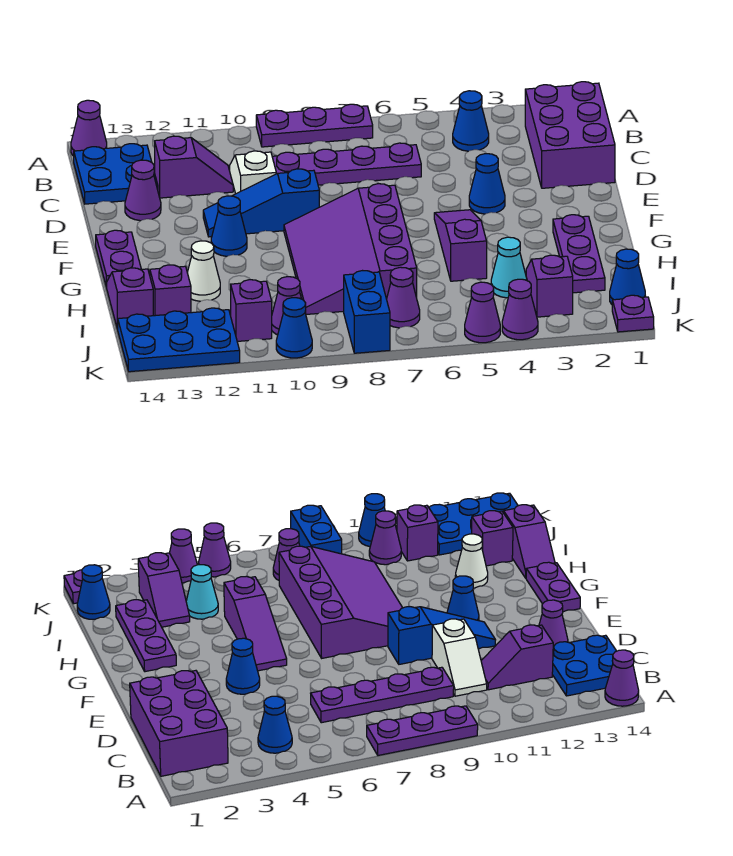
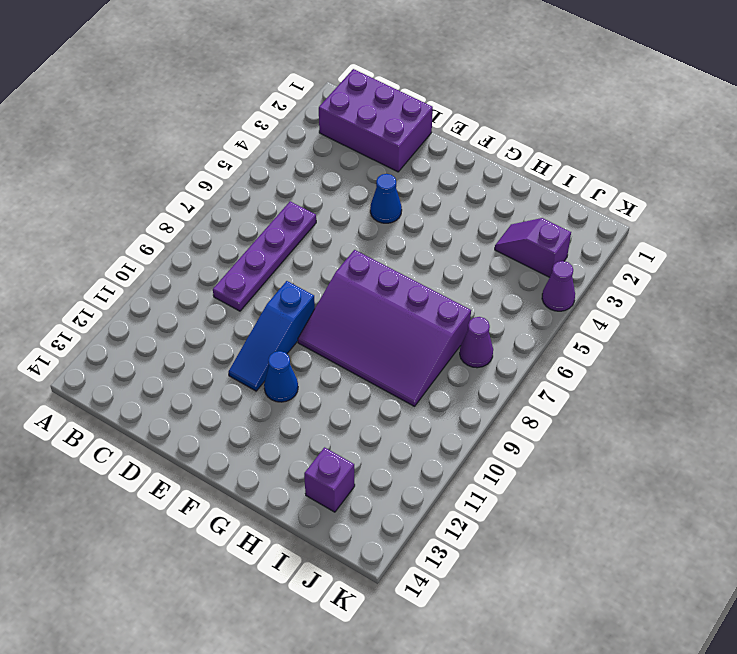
none -> purple 1x3 plate [256,104,373,147]
none -> purple 1x1 cone [71,100,107,156]
none -> blue 1x1 cone [453,91,489,151]
none -> blue 2x2 plate [74,144,158,204]

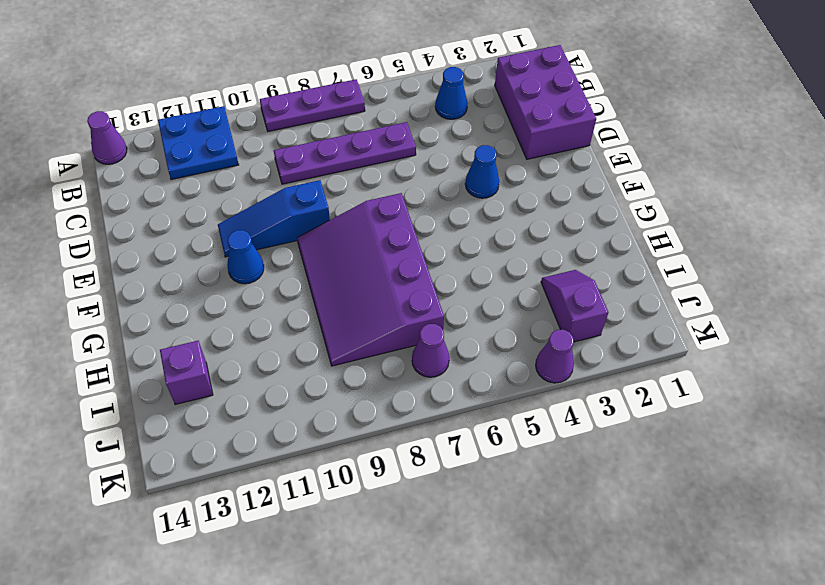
blue 2x2 plate [158,106,239,179] -> blue 2x2 plate moved to [74,144,158,204]
none -> white 1x2 slope [230,151,276,194]
none -> purple 1x2 slope [154,136,233,198]
none -> purple 1x1 cone [125,160,161,221]
none -> purple 1x3 slope [434,210,487,281]

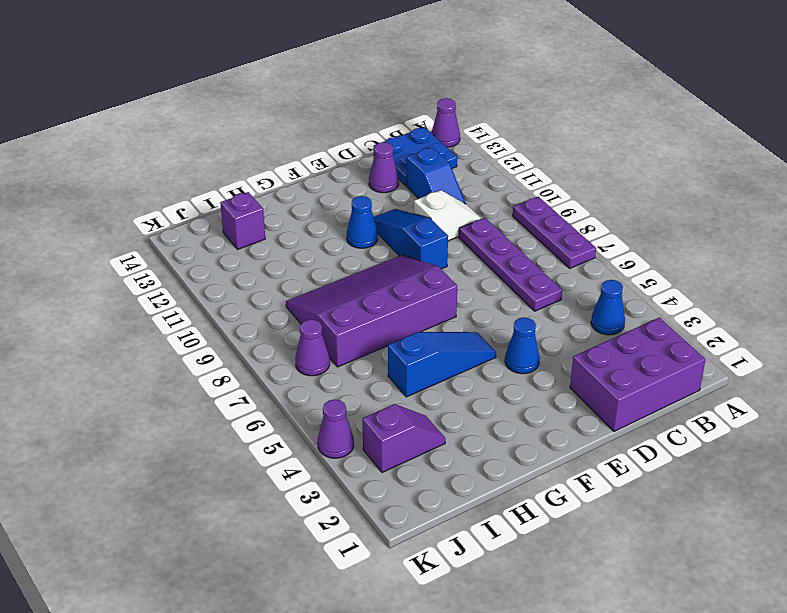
blue 1x2 slope [407,147,466,204] -> purple 1x2 slope [154,136,233,198]
blue 1x3 slope [388,332,496,397] -> purple 1x3 slope [434,210,487,281]
none -> purple 1x2 plate [96,230,141,288]
none -> purple 1x3 plate [553,215,605,293]
none -> white 1x1 cone [187,241,220,301]
none -> purple 1x2 slope [107,268,153,329]

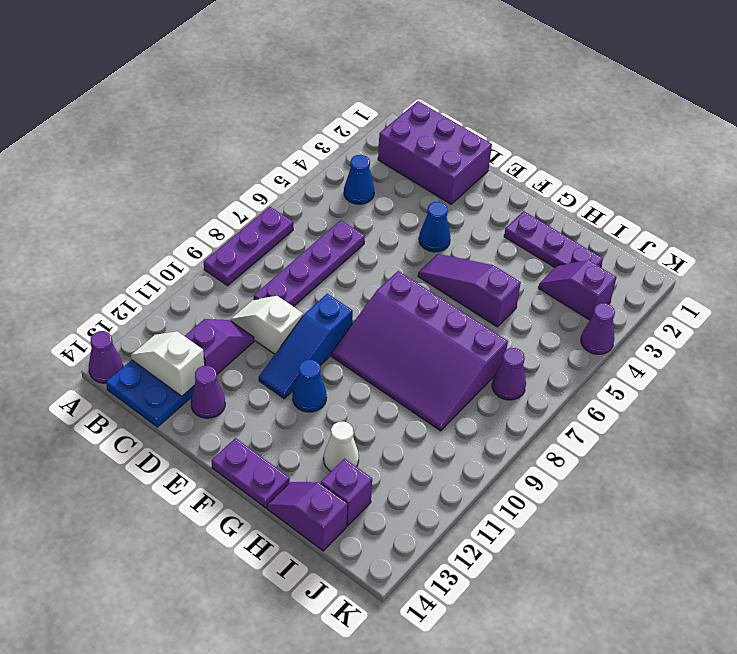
white 1x2 slope [131,331,205,396] -> none
none -> cyan 1x1 cone [491,237,527,298]
none -> blue 1x1 cone [610,249,645,304]
none -> blue 1x2 brick [344,271,390,353]
none -> purple 1x1 cone [272,277,301,335]

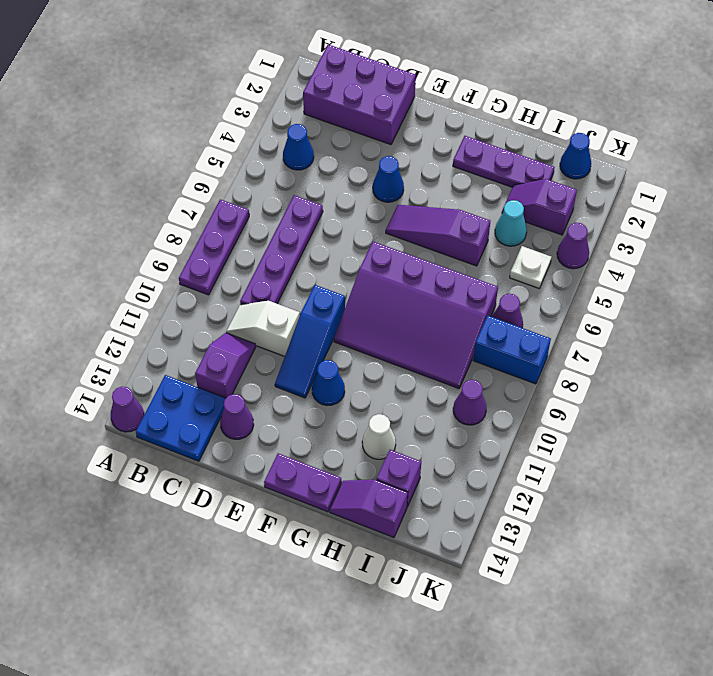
white 1x1 plate [510,246,551,288] -> none
none -> purple 1x1 brick [231,280,272,341]
none -> blue 2x3 plate [118,308,240,372]
none -> purple 1x1 plate [612,295,654,332]
none -> purple 1x1 cone [465,282,500,343]

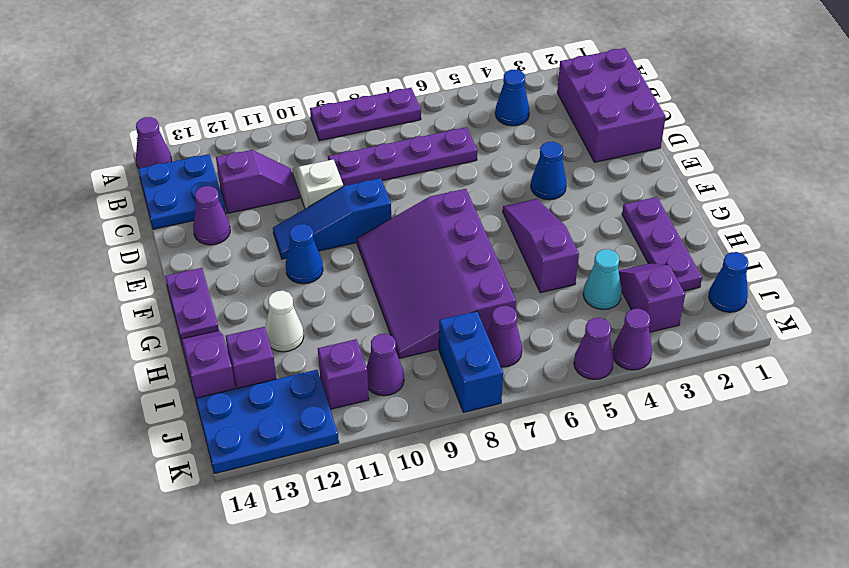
none -> purple 1x1 plate [612,295,654,332]
none -> blue 1x1 cone [276,298,312,358]

